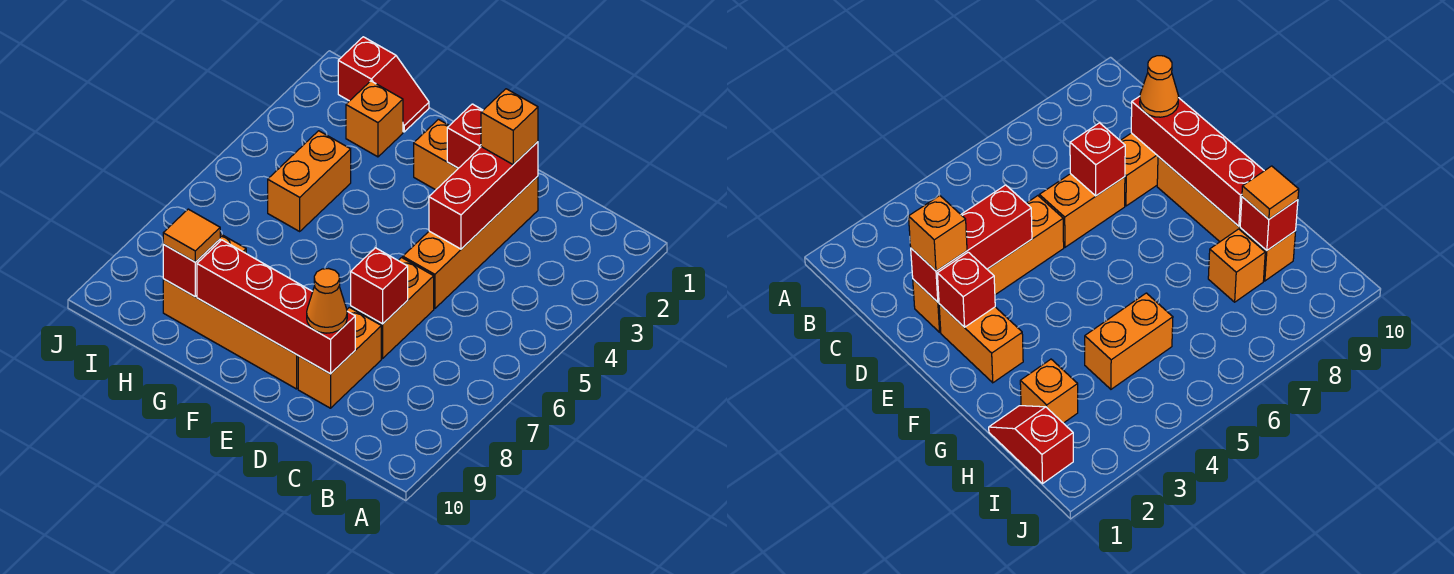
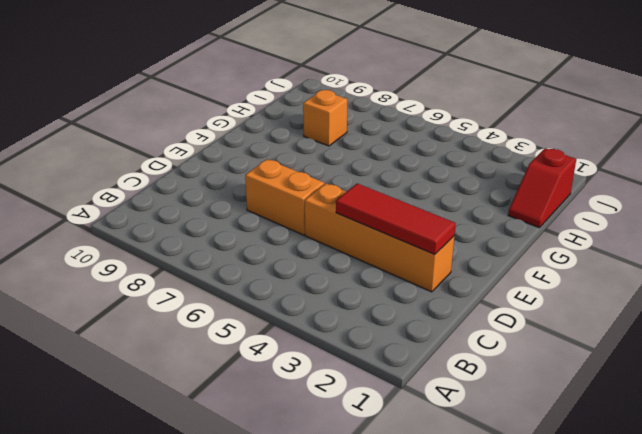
red 1x3 tile [336,183,456,255] -> red 1x3 brick [429,142,538,249]
none -> orange 1x2 brick [298,307,381,408]
none -> orange 1x2 brick [414,119,458,190]
none -> orange 1x4 brick [163,279,298,389]

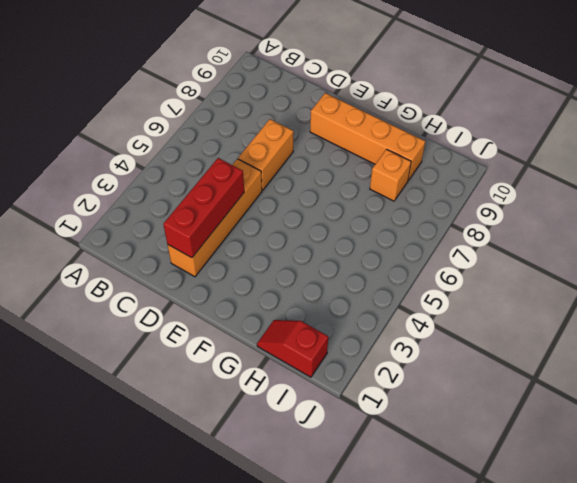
none -> orange 1x2 brick [298,307,381,408]
none -> orange 1x2 brick [414,119,458,190]
none -> orange 1x1 brick [346,81,403,157]

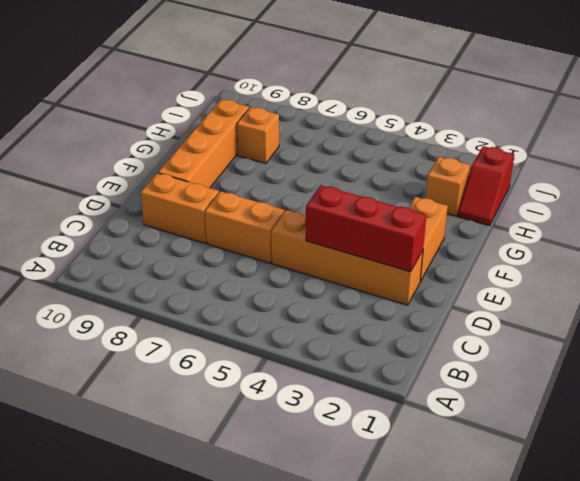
none -> orange 1x2 brick [268,131,351,231]
none -> red 1x1 brick [351,248,408,324]
none -> red 1x4 brick [197,240,355,374]

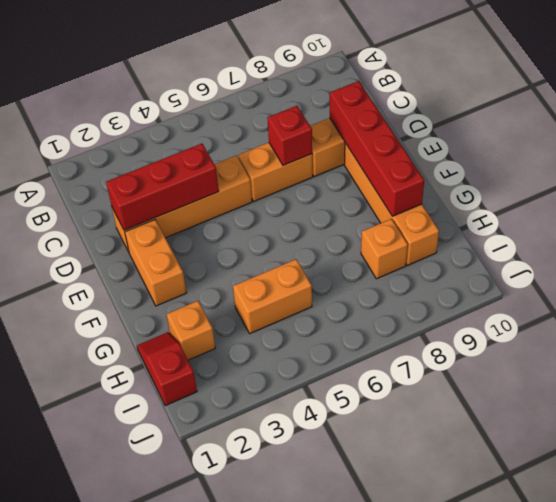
none -> red 1x1 brick [447,104,483,168]
none -> red 1x1 brick [163,239,220,297]
none -> orange 1x1 brick [481,89,538,165]

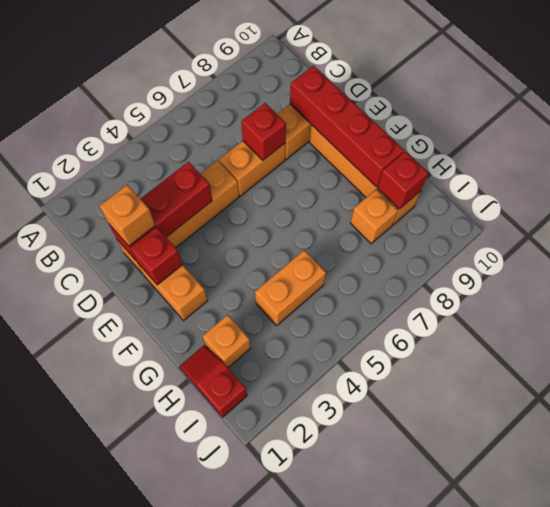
none -> orange 1x1 cone [307,269,347,333]
none -> orange 1x1 tile [163,209,220,262]

